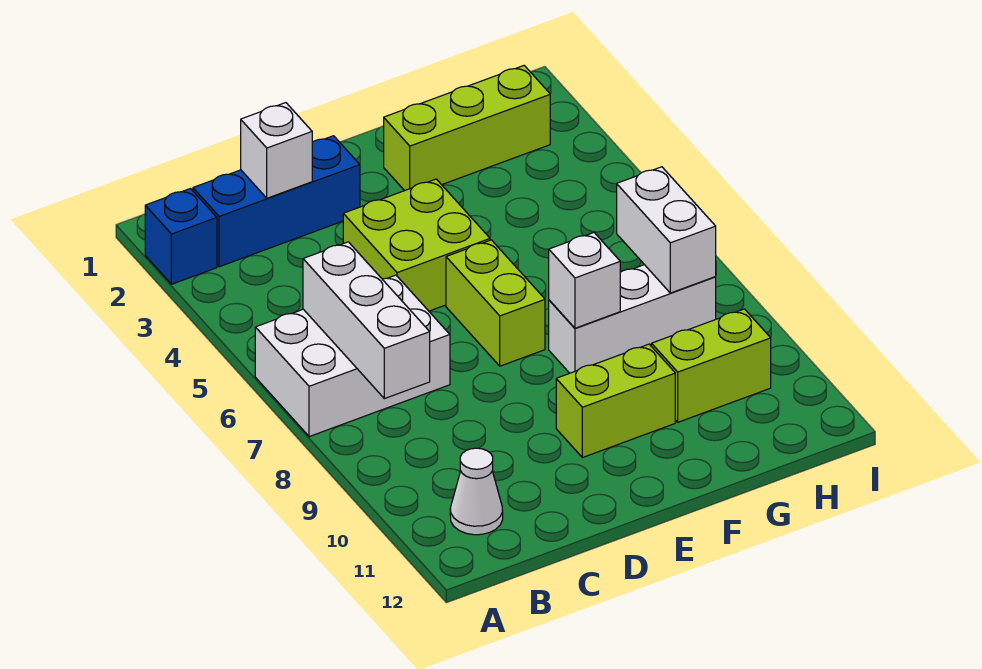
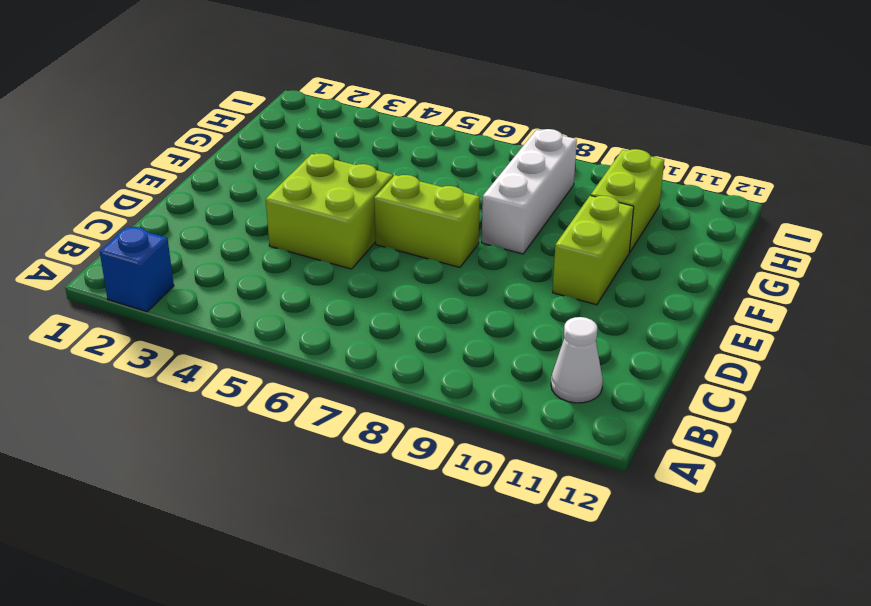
none -> white 2x3 brick [255,275,450,437]
none -> blue 1x3 brick [193,136,360,267]
none -> lime 1x3 brick [384,66,550,191]

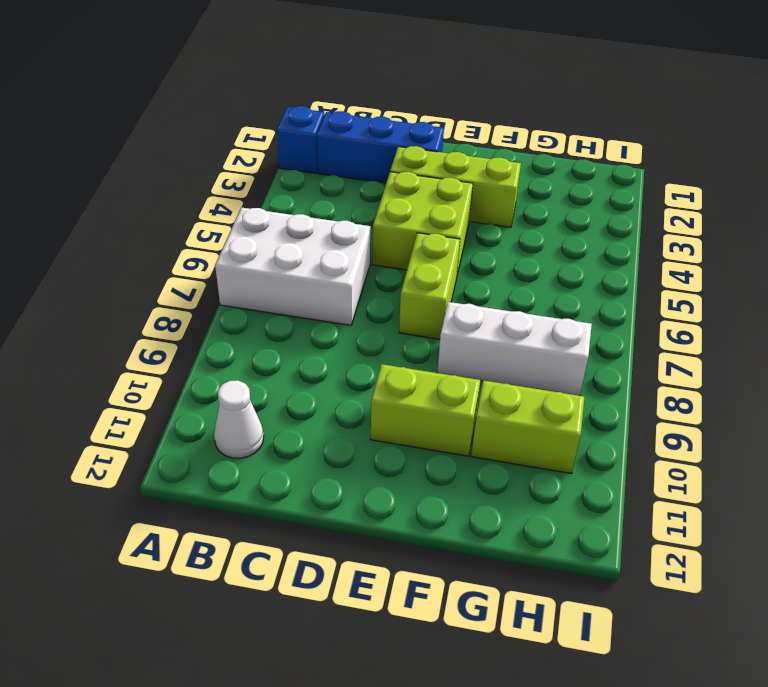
lime 1x3 brick [390,146,521,227] -> lime 1x3 brick moved to [384,66,550,191]
none -> white 1x3 brick [303,242,430,399]
none -> white 1x1 brick [241,103,312,198]
none -> white 1x1 brick [549,233,620,328]

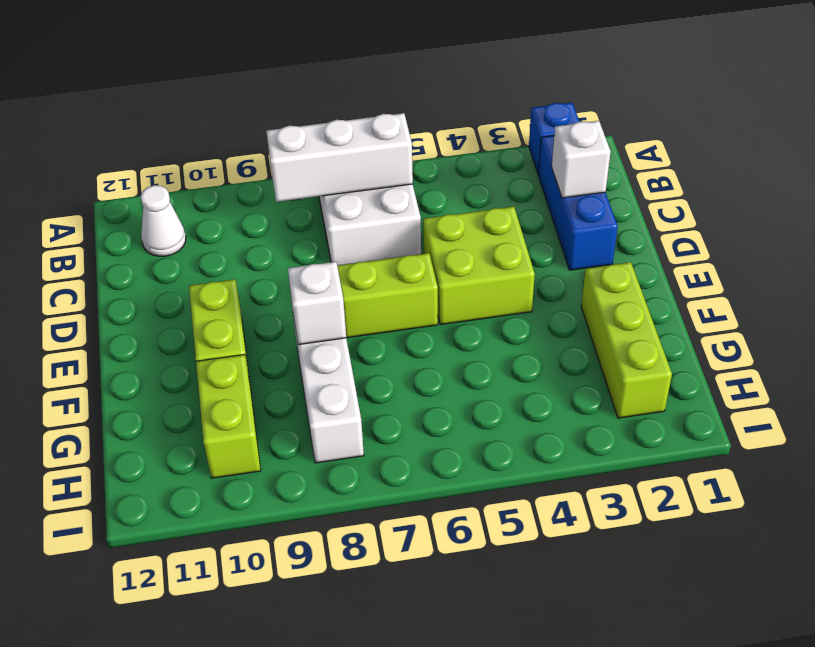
none -> white 1x2 brick [617,167,716,293]

